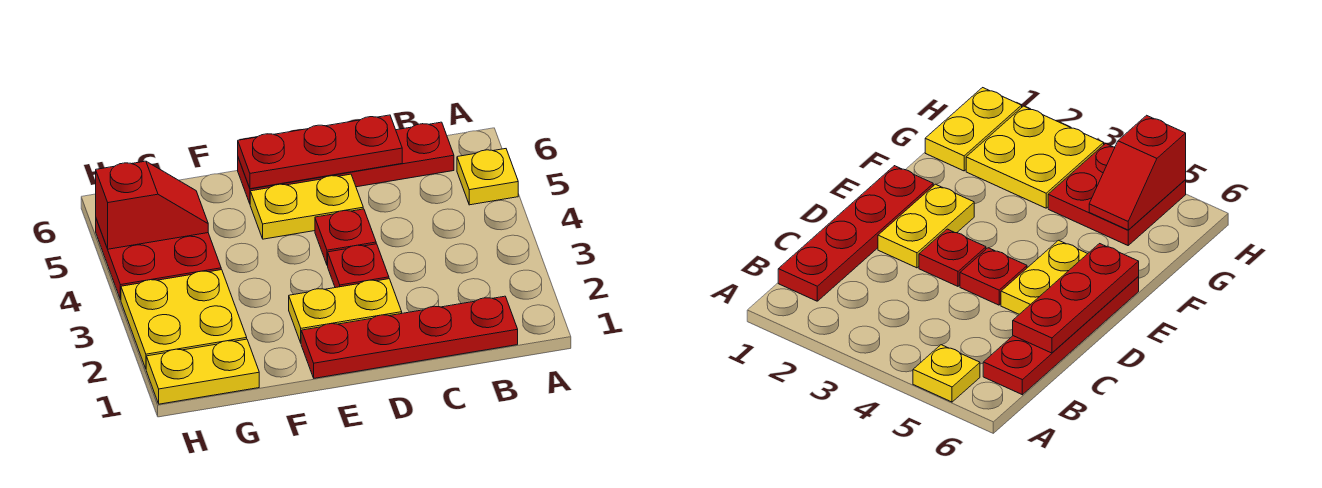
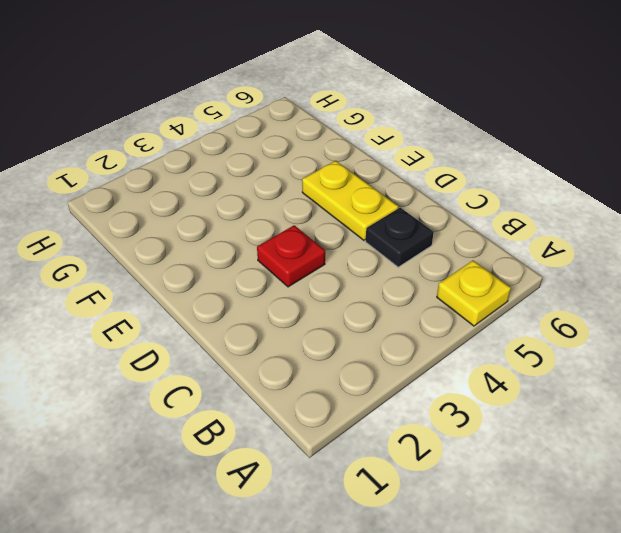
black 1x1 plate [365,207,434,267] -> none
none -> red 1x4 plate [301,296,518,378]
none -> red 1x4 plate [238,122,454,203]
none -> yellow 1x2 plate [289,279,402,343]

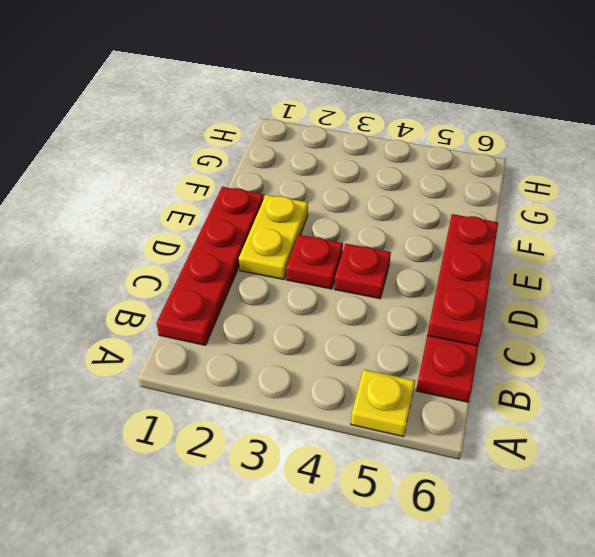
none -> yellow 1x2 plate [250,174,363,239]
none -> yellow 1x2 plate [146,339,259,404]
none -> yellow 2x2 plate [121,270,247,369]

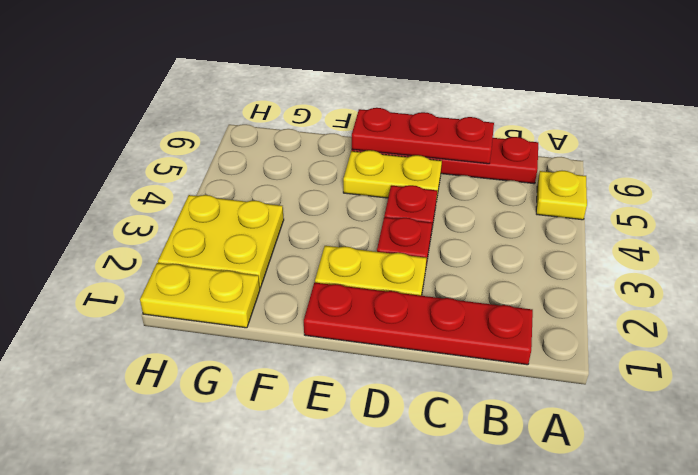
none -> red 2x2 plate [96,219,221,300]
none -> red 1x2 slope [96,161,208,249]

